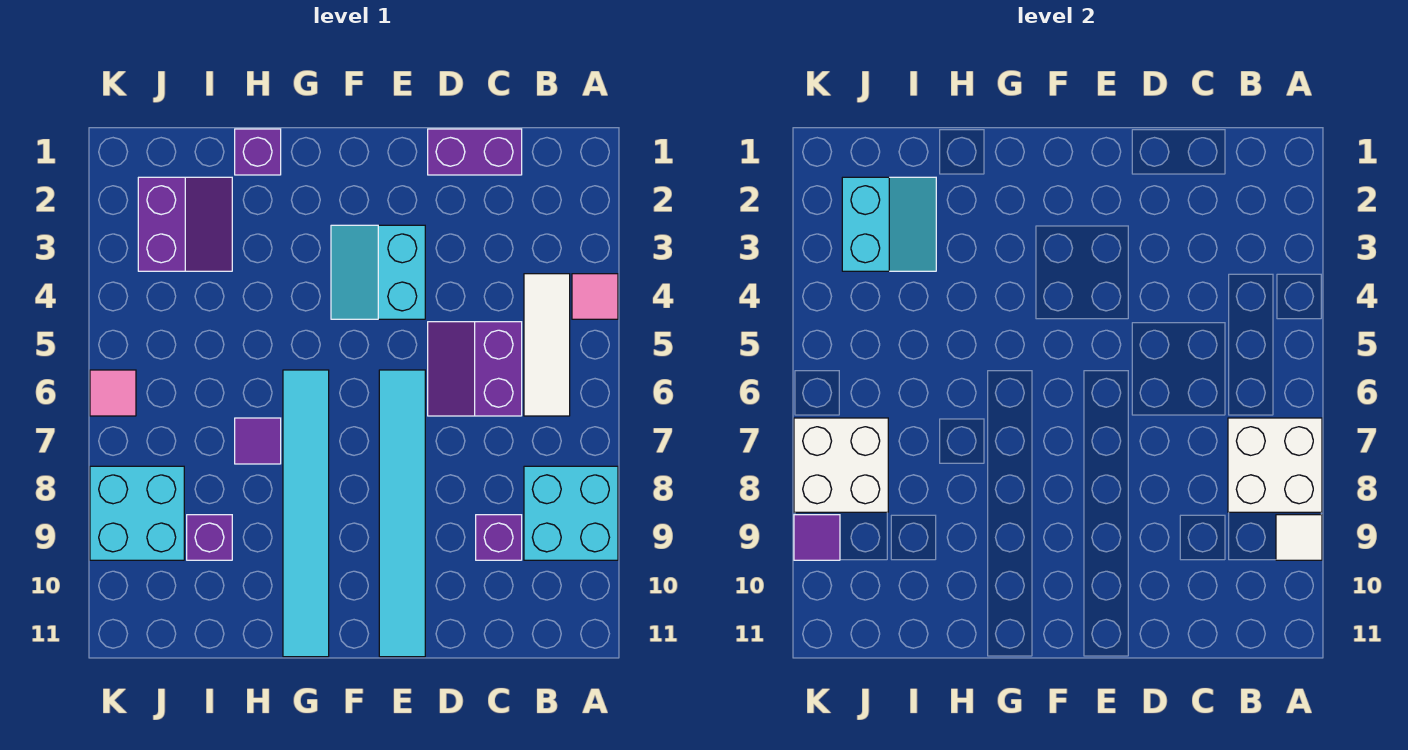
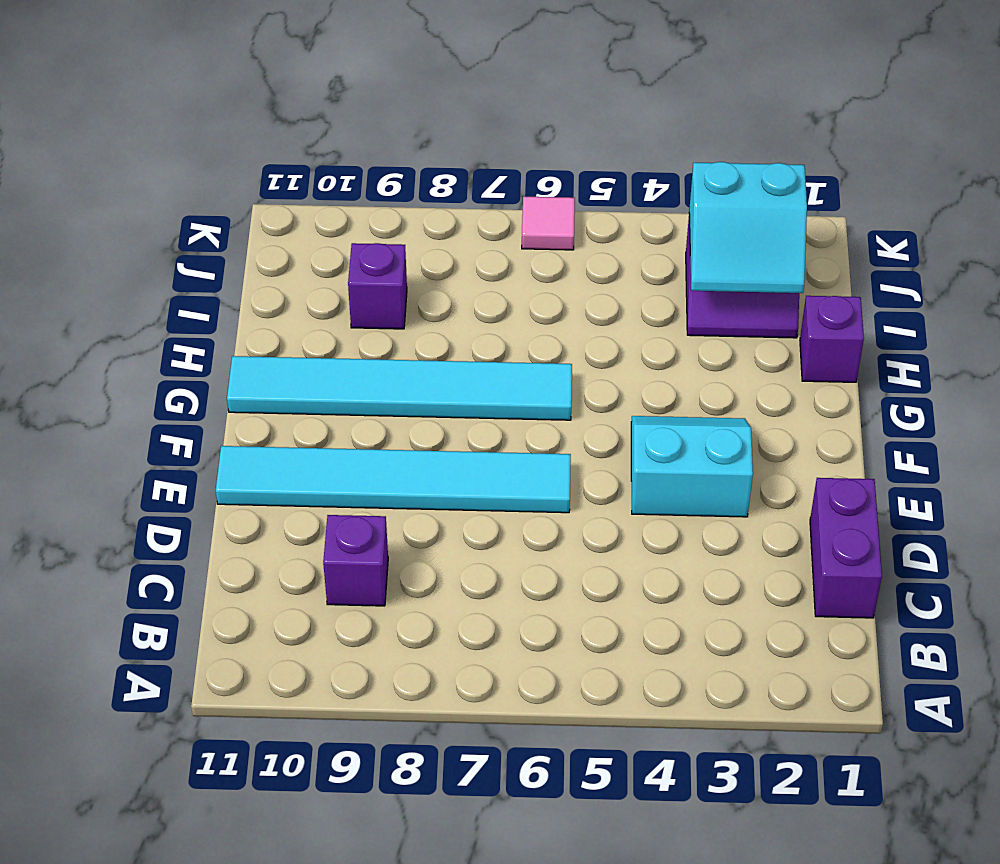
none -> pink 1x1 tile [572,274,618,319]
none -> cyan 2x2 brick [524,466,618,560]
none -> white 1x3 tile [524,274,570,416]

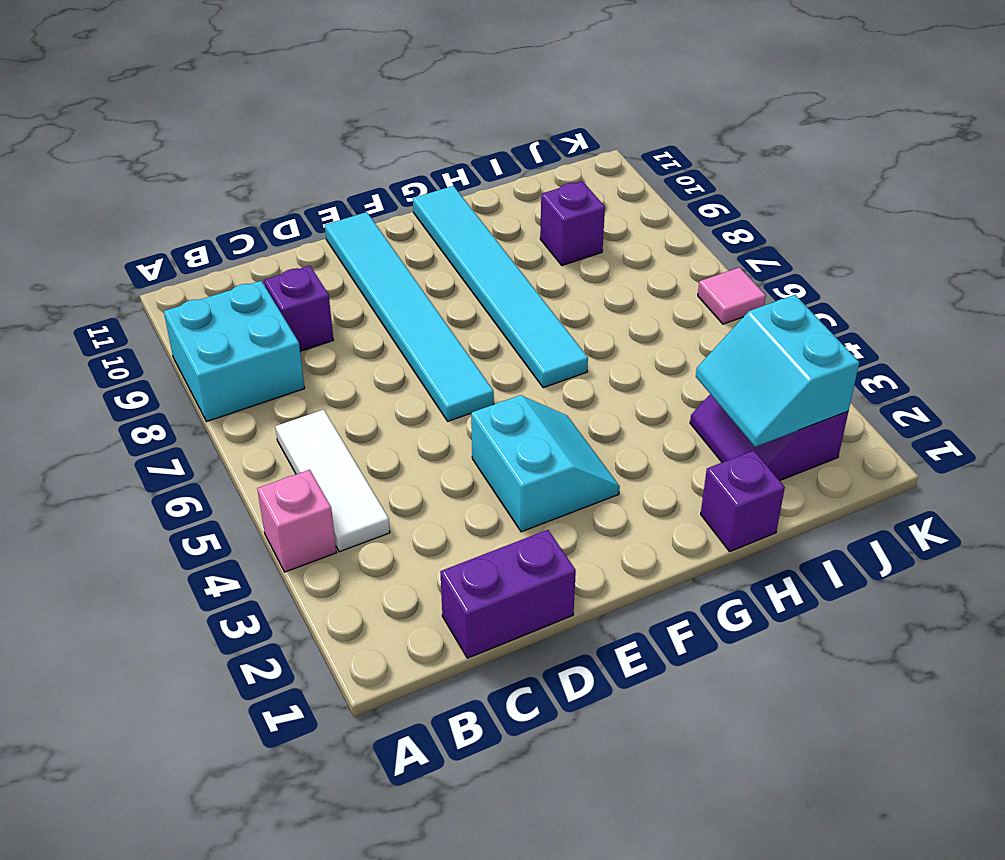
pink 1x1 brick [257,470,337,572] -> pink 1x1 tile [572,274,618,319]
none -> purple 2x2 slope [428,322,522,416]
none -> purple 1x1 tile [235,418,281,464]
none -> cyan 2x2 brick [90,466,184,560]

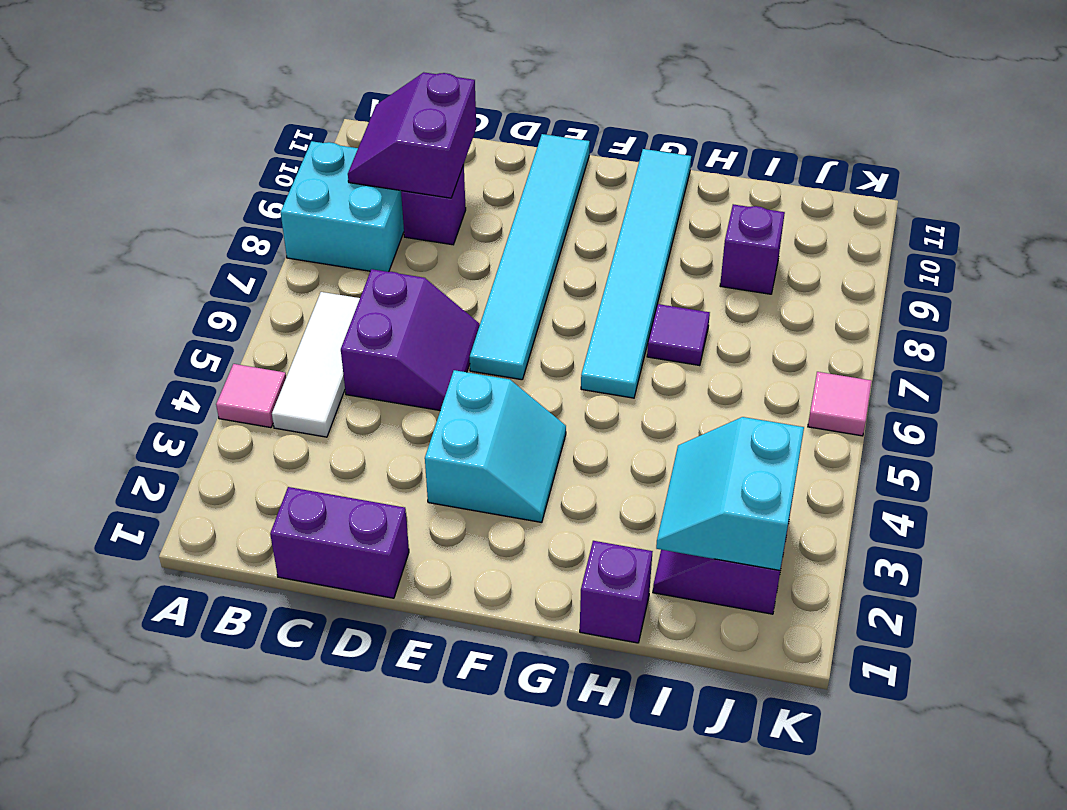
purple 2x2 slope [348,73,476,198] -> none
none -> cyan 2x2 brick [90,466,184,560]
none -> white 2x2 brick [1228,418,1322,512]
none -> white 1x1 tile [1276,515,1322,560]

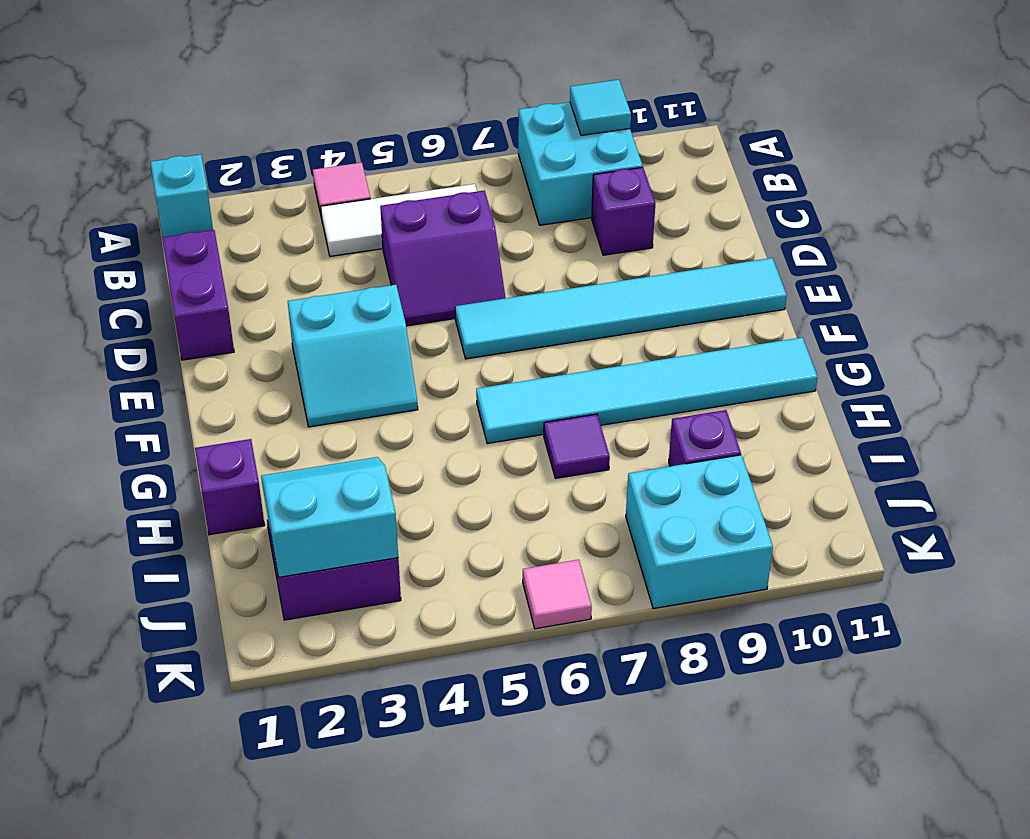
cyan 1x1 brick [150,154,213,237] -> none
cyan 1x1 tile [570,80,631,136] -> white 1x1 tile [1276,515,1322,560]
none -> white 2x2 brick [1228,418,1322,512]
none -> white 2x2 brick [794,418,888,512]
none -> purple 1x1 tile [794,515,840,560]

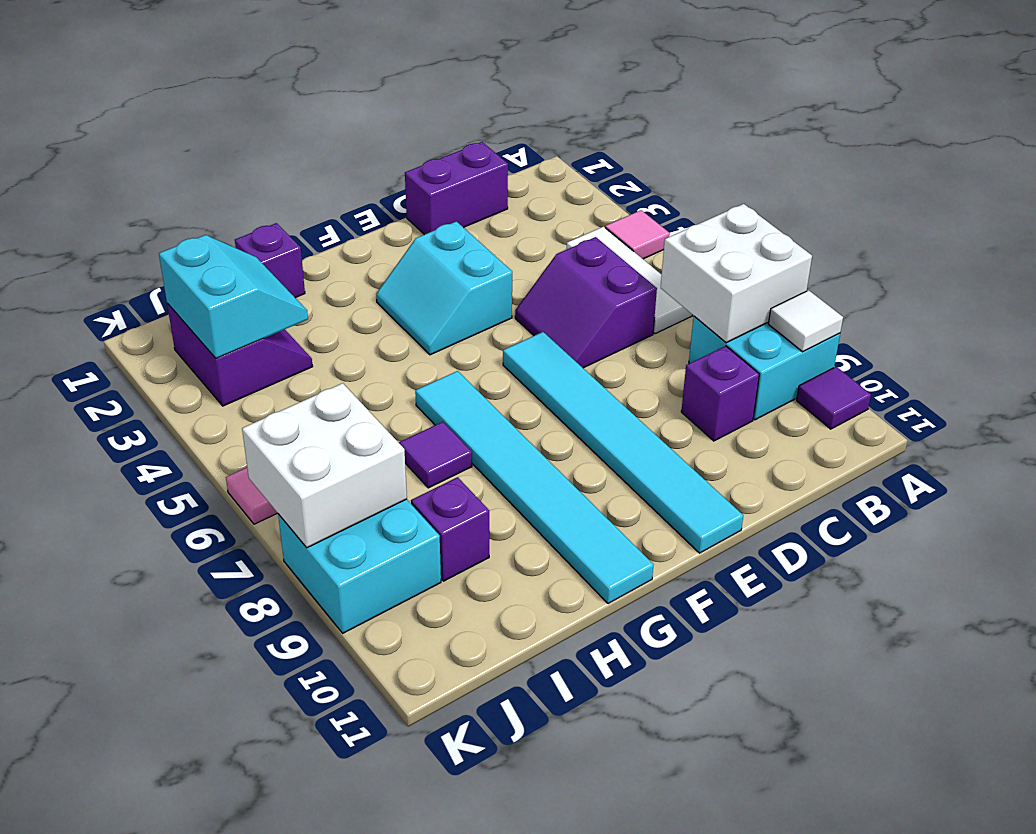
purple 1x1 tile [797,367,871,429] -> purple 1x1 tile moved to [794,515,840,560]

